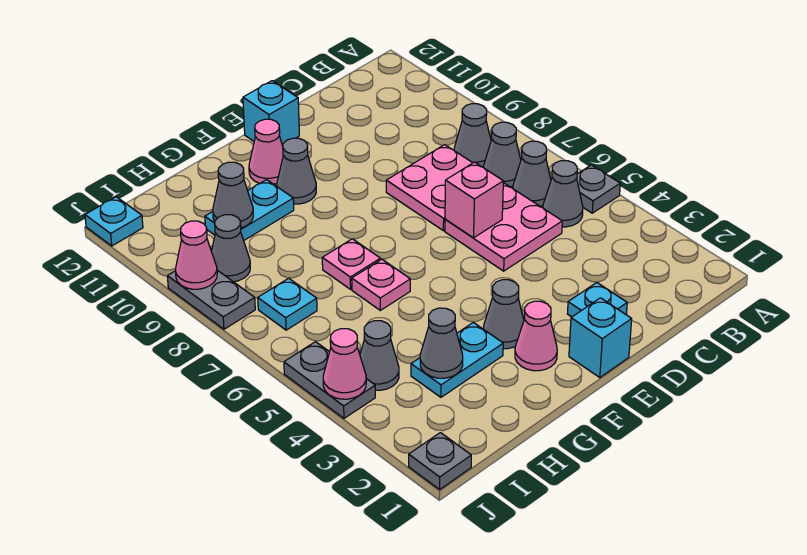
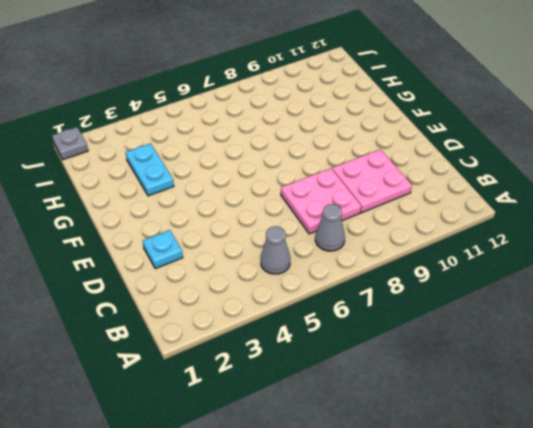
pink 2x2 plate [332,149,412,213] -> pink 2x2 plate moved to [445,183,562,271]
none -> grey 1x1 plate [577,165,620,213]
none -> grey 1x1 cone [513,141,551,206]
none -> grey 1x1 cone [454,104,491,167]
none -> cyan 1x1 brick [569,298,632,378]

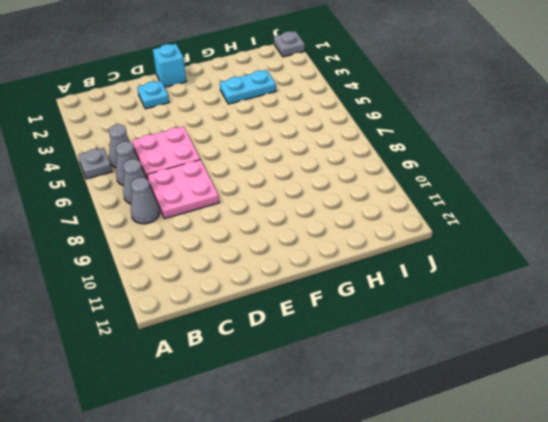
none -> cyan 1x1 brick [243,81,299,146]
none -> pink 1x1 cone [515,301,557,371]
none -> grey 1x1 cone [484,280,524,349]
none -> grey 1x1 cone [277,138,316,204]

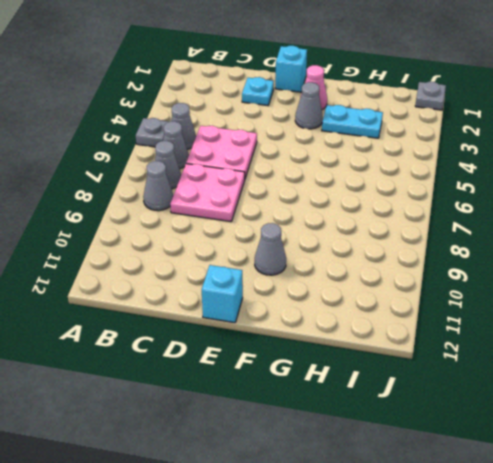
none -> pink 1x1 cone [249,119,283,184]
none -> pink 1x1 plate [352,259,410,310]
none -> pink 1x1 plate [322,239,380,289]
none -> cyan 1x2 plate [205,180,294,240]

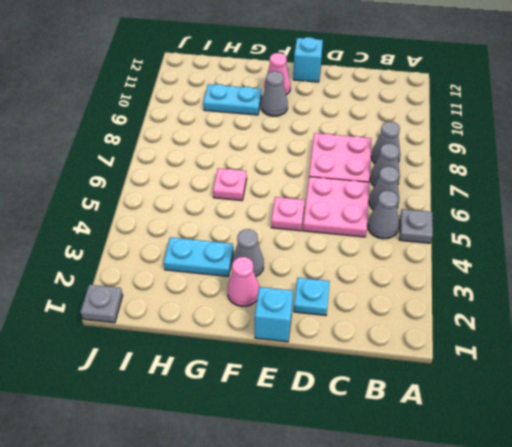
pink 1x1 plate [271,197,305,231] -> pink 1x1 plate moved to [322,239,380,289]
none -> grey 1x1 cone [360,321,399,390]
none -> cyan 1x1 plate [258,278,317,330]
none -> grey 1x1 cone [212,215,250,282]
none -> grey 1x2 plate [284,342,375,418]

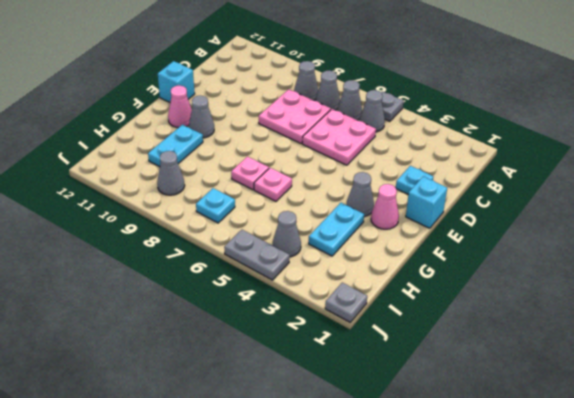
none -> grey 1x2 plate [167,270,255,329]
none -> cyan 1x1 plate [85,197,143,246]
none -> pink 1x1 brick [445,162,503,238]
none -> grey 1x1 cone [420,308,463,378]

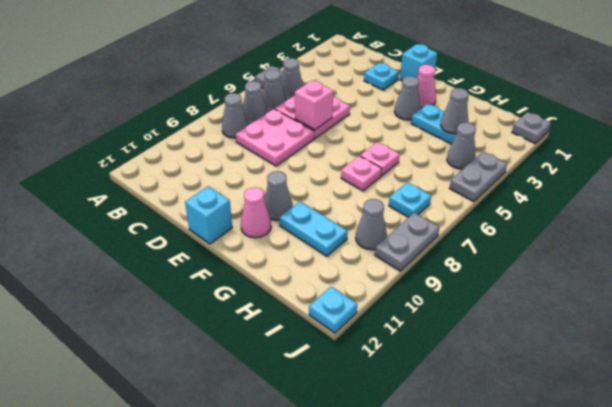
none -> grey 1x1 cone [213,162,253,228]
none -> pink 1x1 cone [323,329,366,399]
none -> pink 1x1 cone [175,221,217,289]

